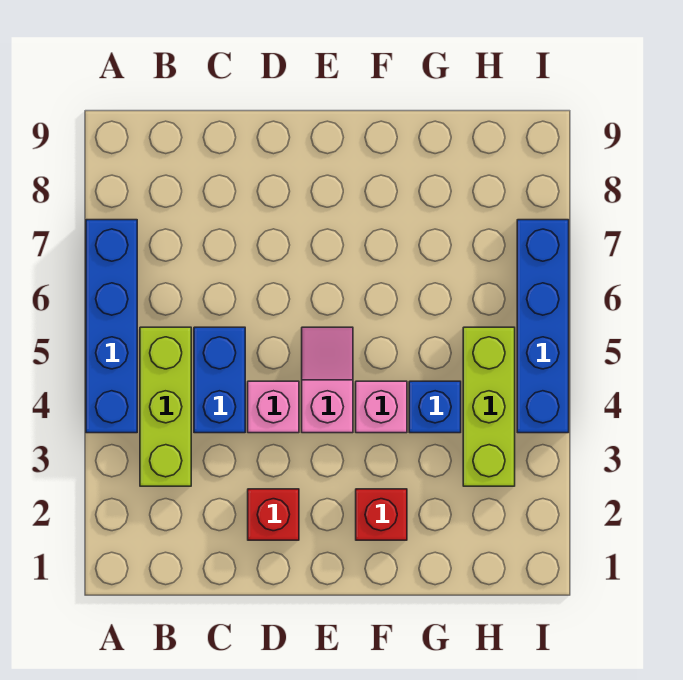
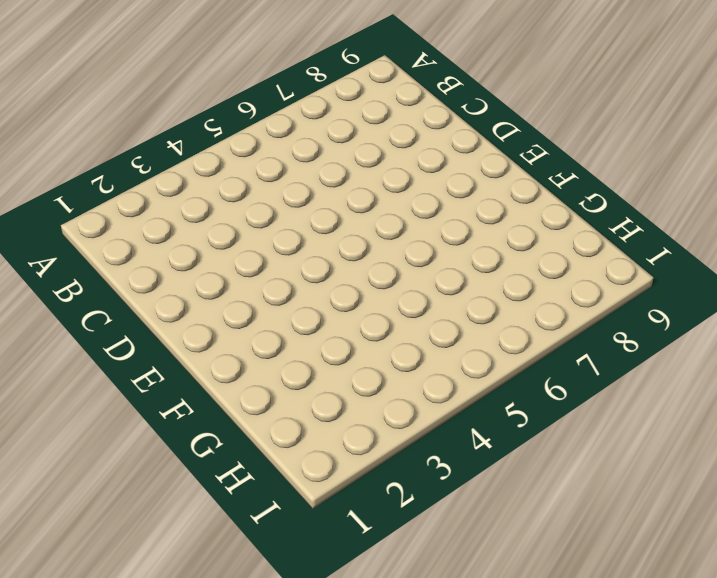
none -> blue 1x4 brick [86,220,137,433]
none -> lime 1x3 brick [140,327,191,486]

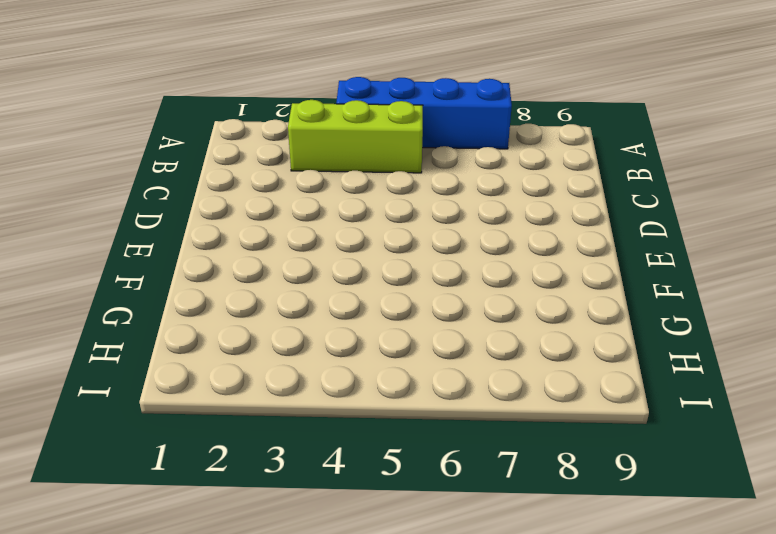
none -> blue 1x2 brick [194,327,245,433]
none -> red 1x1 brick [248,489,299,540]

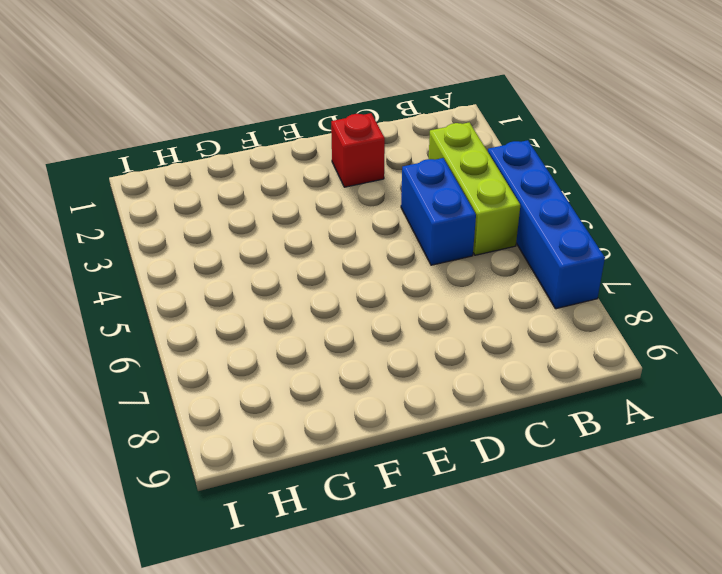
none -> pink 1x1 brick [248,381,299,433]
none -> pink 1x2 slope [302,327,353,433]

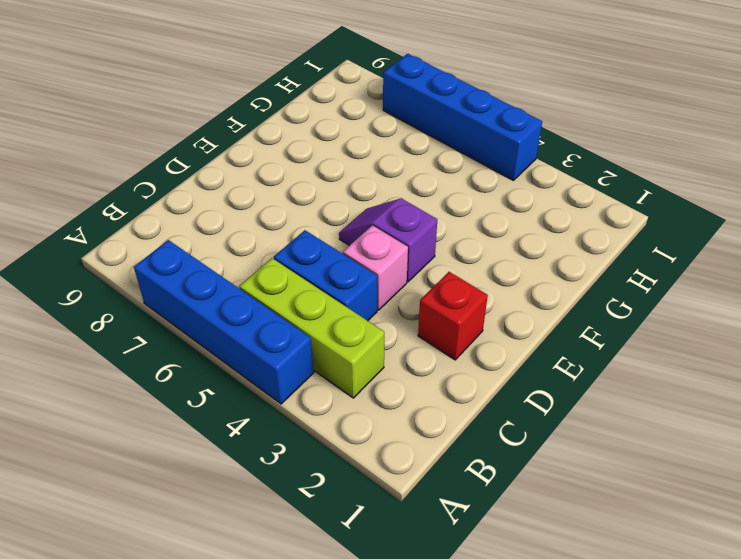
purple 1x2 slope [339,198,437,282] -> pink 1x2 slope [302,327,353,433]
none -> red 1x1 brick [356,489,407,540]
none -> pink 1x1 brick [356,381,407,433]

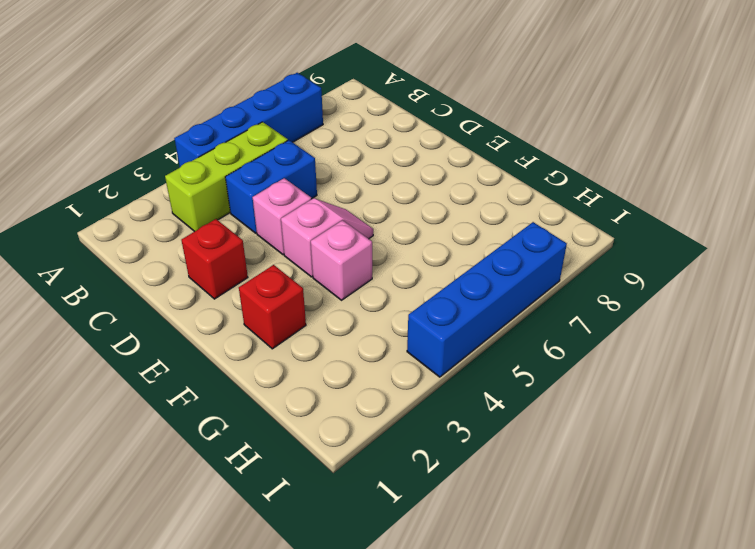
none -> blue 1x1 brick [409,381,461,433]
none -> lime 1x3 brick [463,327,515,486]

